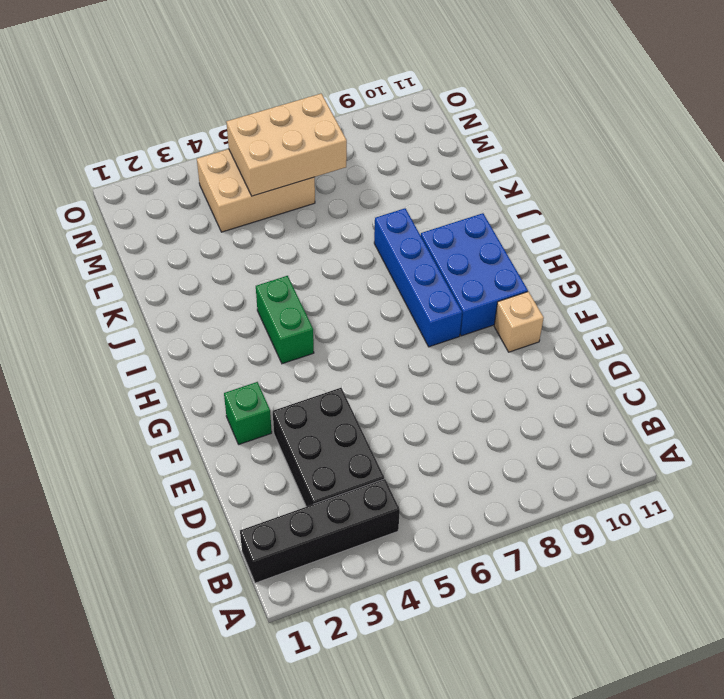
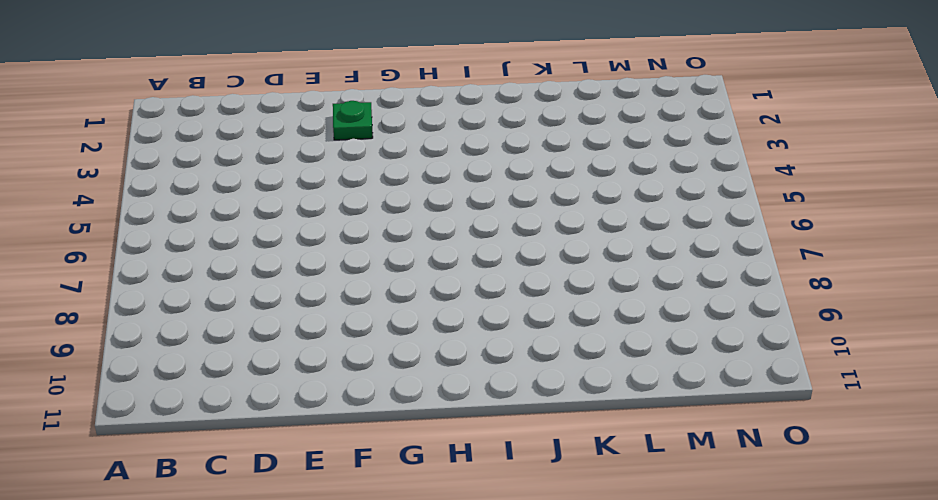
green 1x1 plate [333,101,373,140] -> green 1x1 brick [224,382,272,444]
none -> black 1x4 brick [240,479,400,583]
none -> black 2x3 brick [273,388,384,507]

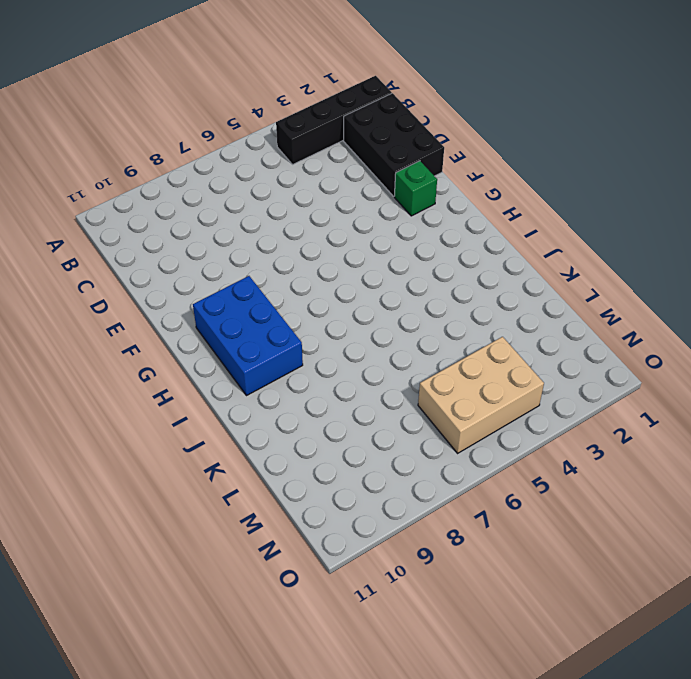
black 2x3 brick [344,93,444,196] -> black 2x3 brick moved to [273,388,384,507]
none -> tan 1x1 brick [494,292,544,352]
none -> blue 1x4 brick [374,208,462,347]

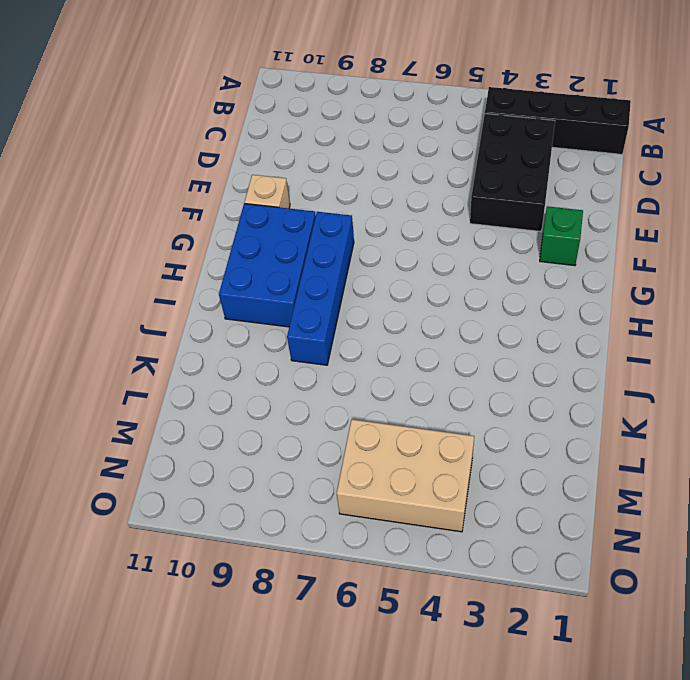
none -> green 1x2 brick [256,276,314,364]
none -> tan 2x3 brick [226,94,347,196]

